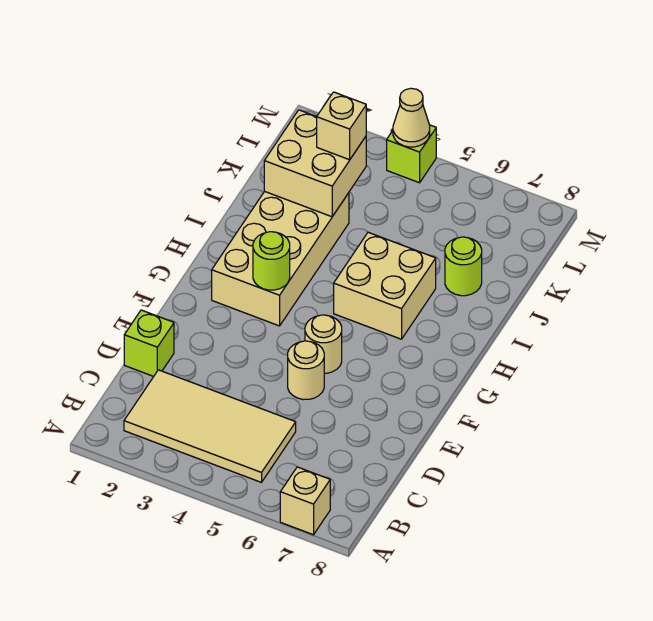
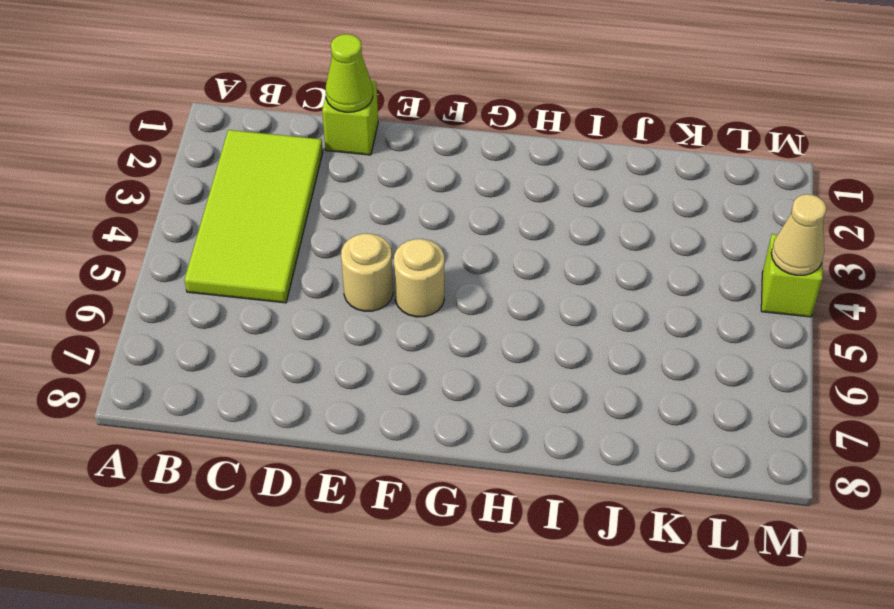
lime 2x4 tile [184,130,323,303] -> tan 2x4 tile [124,370,296,482]
lime 1x1 cone [326,34,373,112] -> none
none -> tan 1x1 brick [280,467,330,535]
none -> tan 2x4 brick [212,191,349,326]
none -> tan 2x2 brick [334,232,436,339]

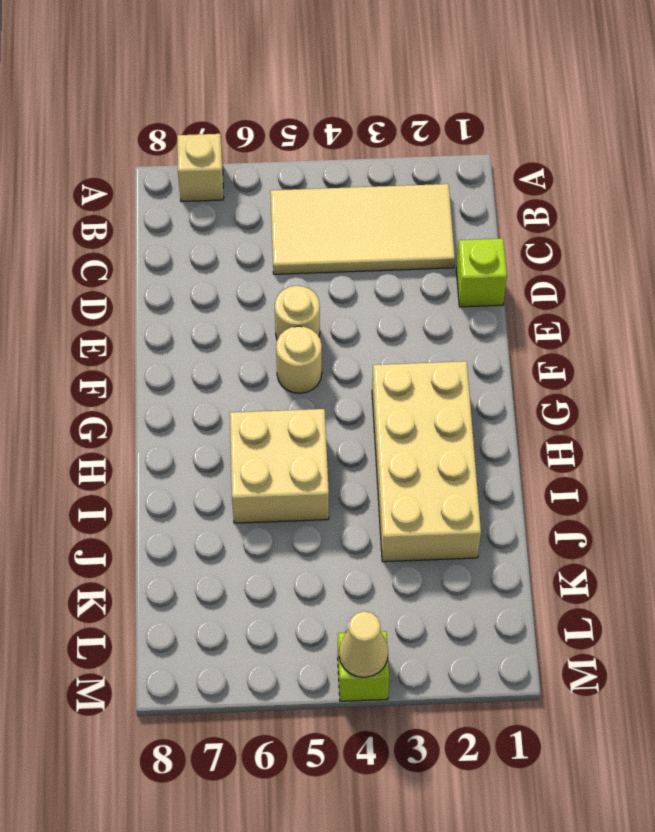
none -> lime 1x1 round brick [445,237,482,296]
none -> lime 1x1 round brick [253,232,290,290]
none -> tan 2x2 brick [264,110,366,217]

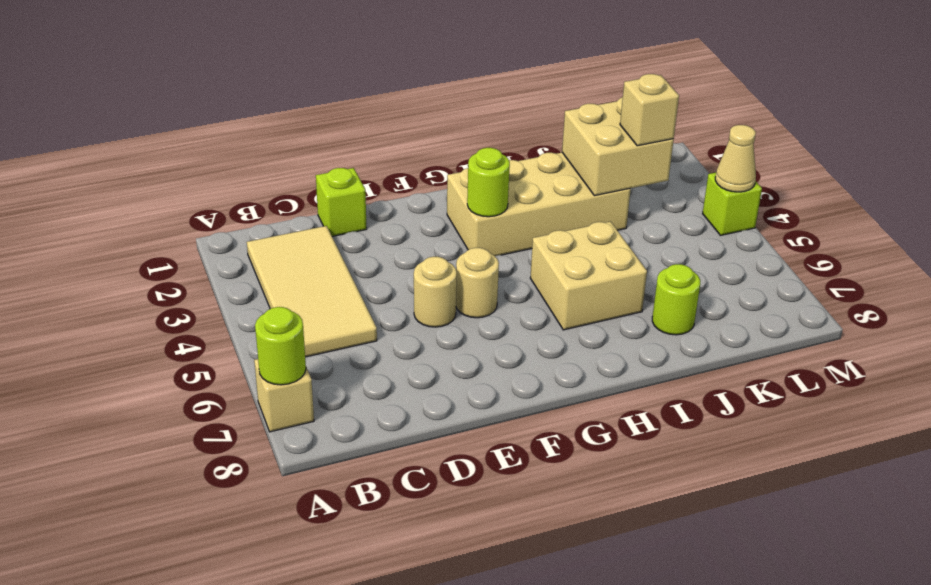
lime 1x1 round brick [255,307,306,385] -> none

